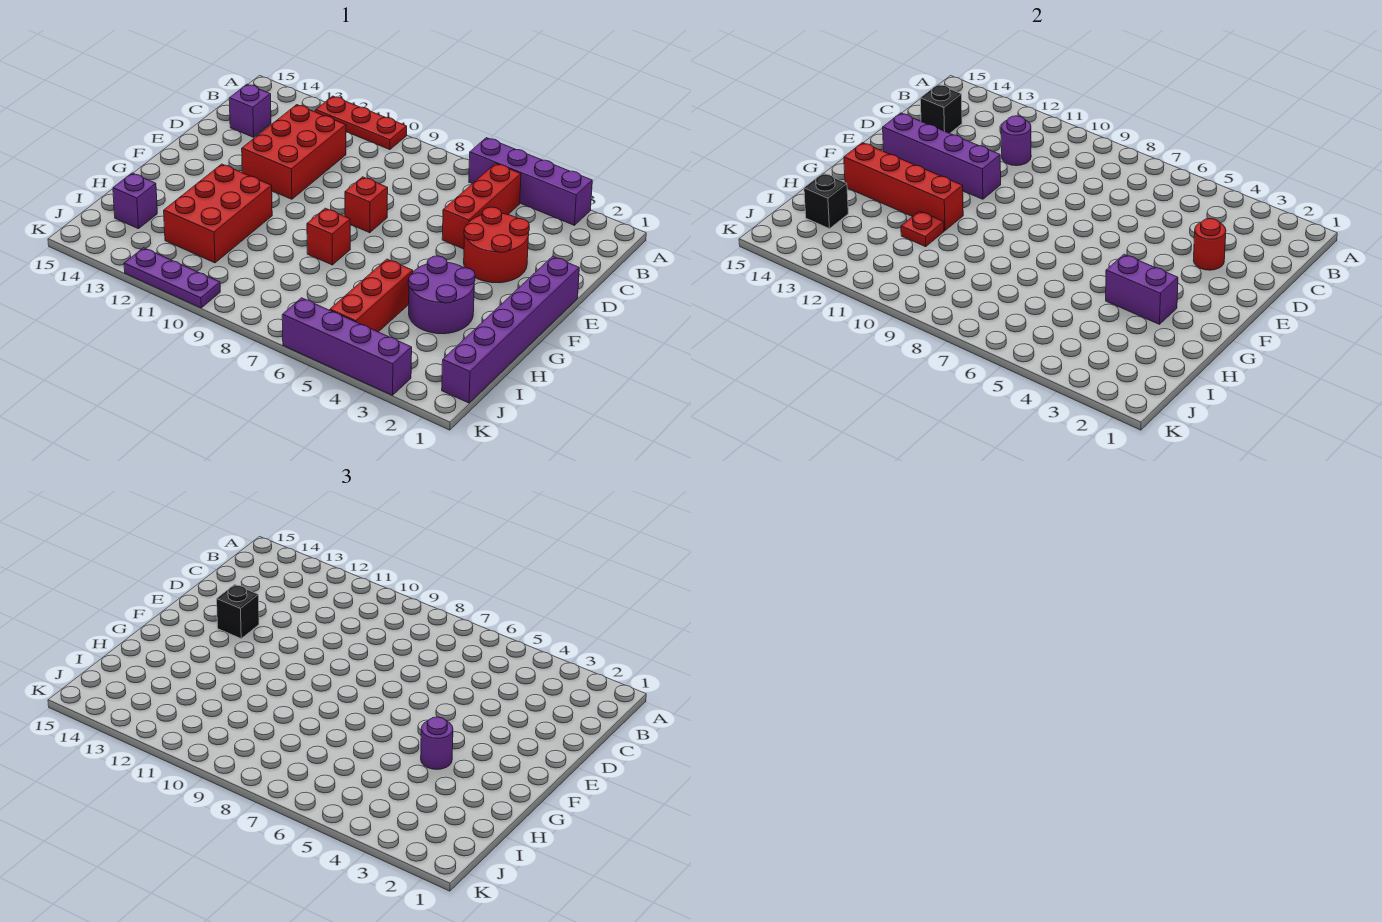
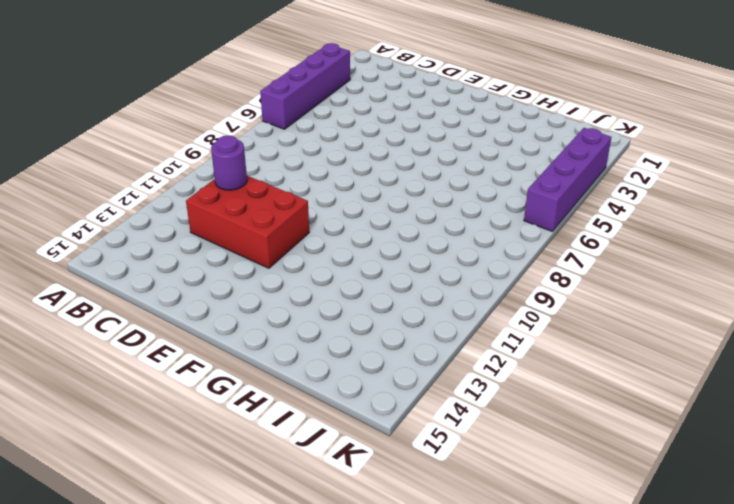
none -> red 1x3 plate [316,96,407,150]
none -> red 1x3 brick [442,164,521,249]
none -> purple 1x1 brick [229,84,271,137]

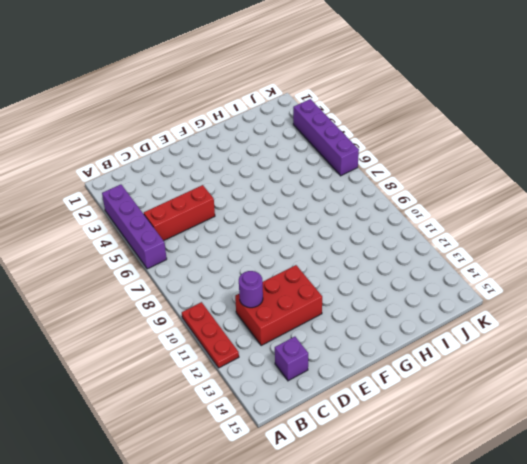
none -> red 2x2 round brick [464,207,529,283]
none -> purple 1x6 brick [442,256,579,403]
none -> red 1x1 brick [345,177,388,233]

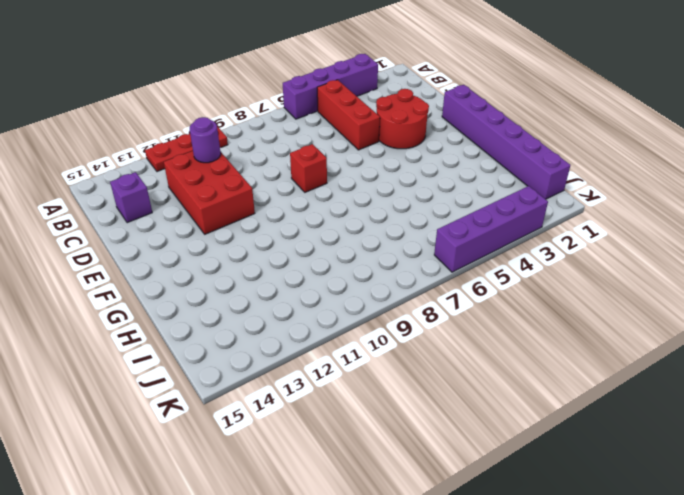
none -> purple 2x2 round brick [408,256,475,334]
none -> red 1x1 brick [307,208,350,265]
none -> red 2x3 brick [164,164,272,263]

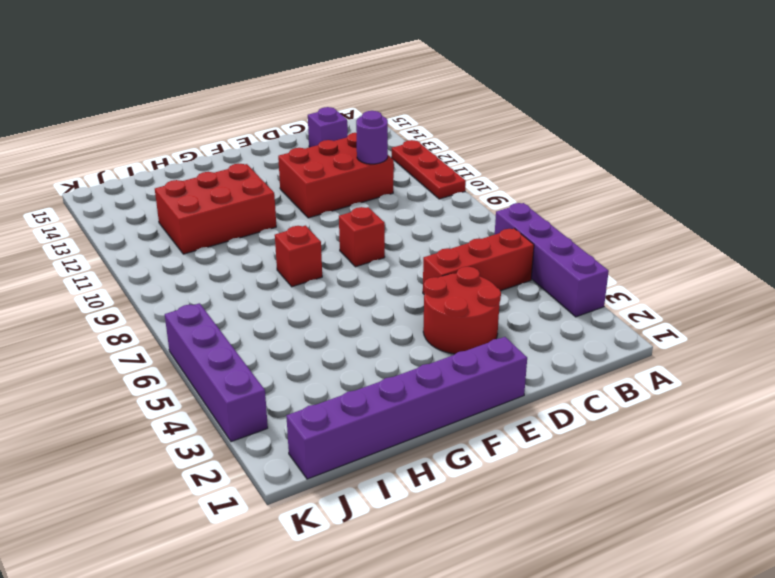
none -> purple 2x2 round brick [408,256,475,334]
none -> red 1x3 brick [330,259,413,332]
none -> purple 1x1 brick [113,173,157,229]

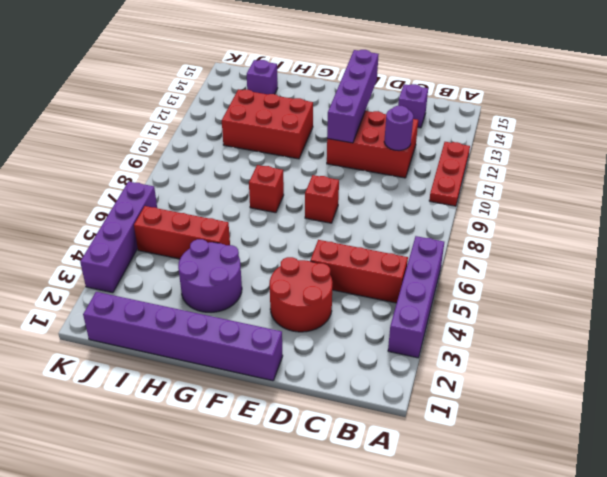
none -> purple 1x3 plate [124,248,220,308]
none -> black 1x1 brick [920,84,962,133]
none -> red 1x1 round brick [1193,219,1226,270]

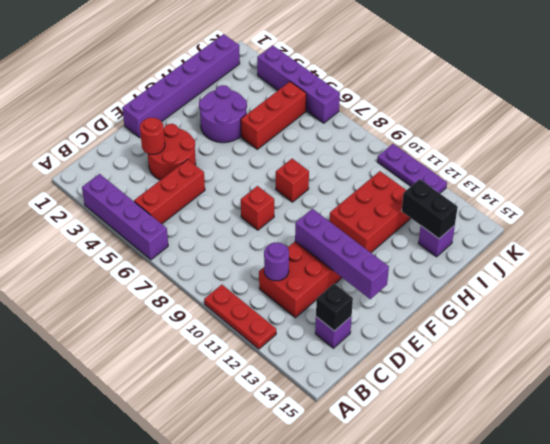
black 1x2 brick [402,179,458,239] -> black 1x1 brick [804,173,848,229]
none -> purple 1x2 brick [1106,254,1178,324]
none -> red 1x4 brick [844,143,963,231]
none -> red 1x1 plate [901,211,944,247]

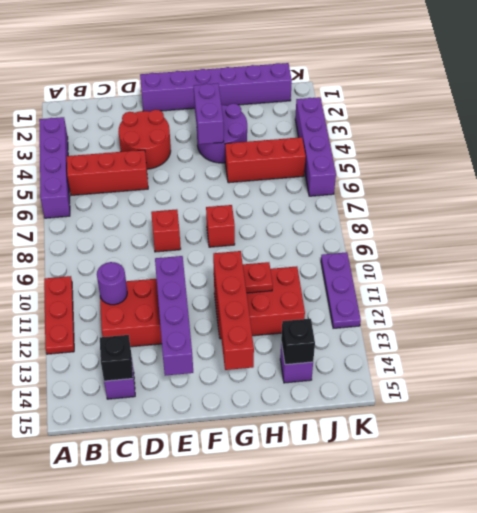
none -> red 1x1 round brick [1193,219,1226,270]
none -> black 1x1 brick [217,584,259,638]
none -> purple 1x1 round brick [421,717,453,769]

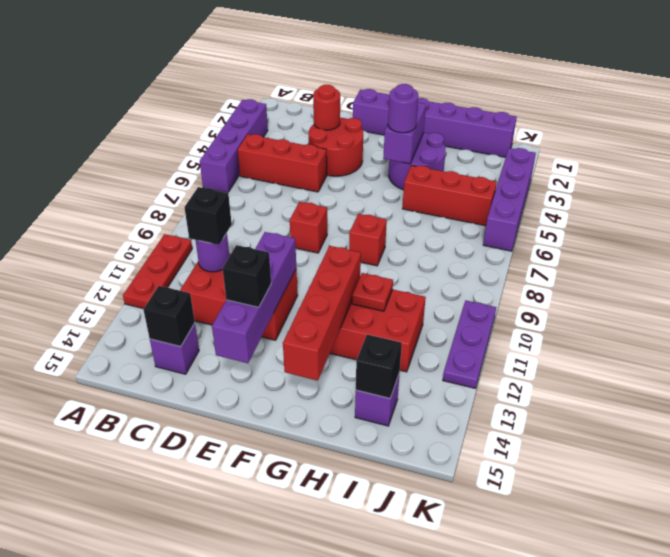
black 1x1 brick [184,187,232,245] -> none

